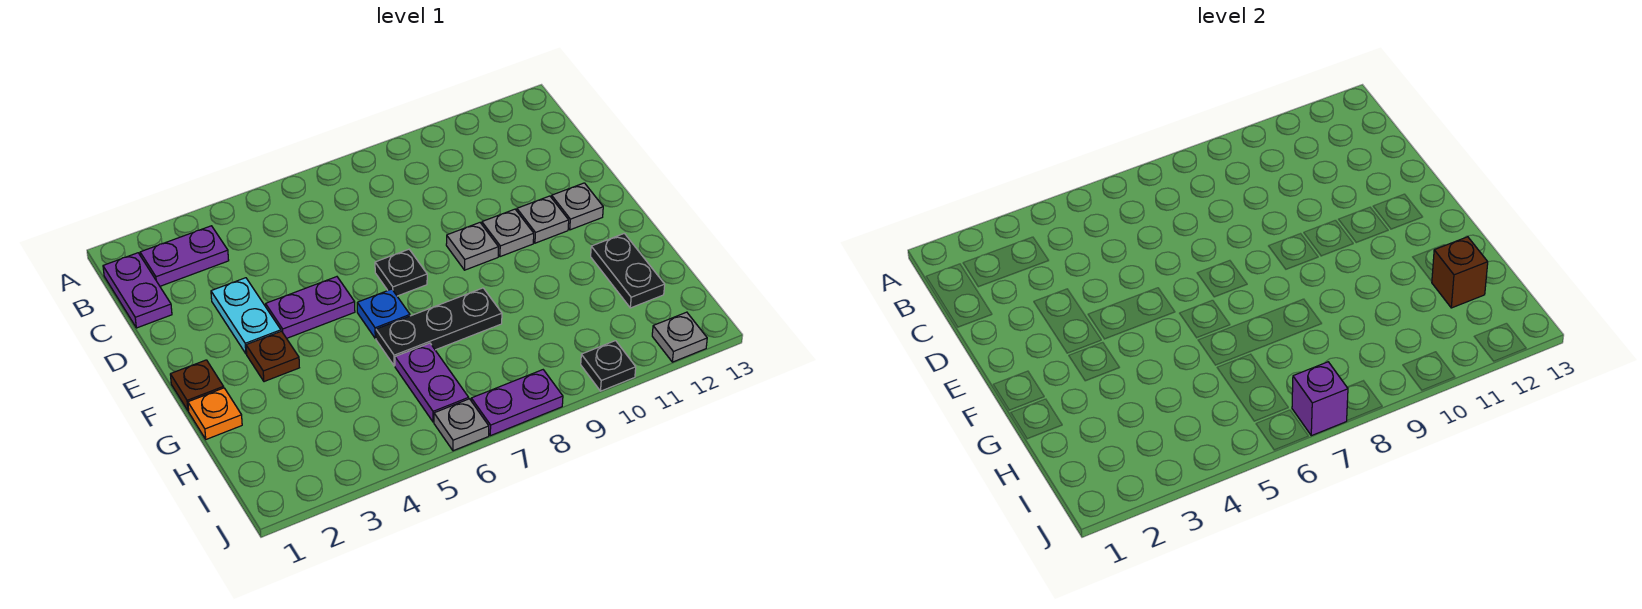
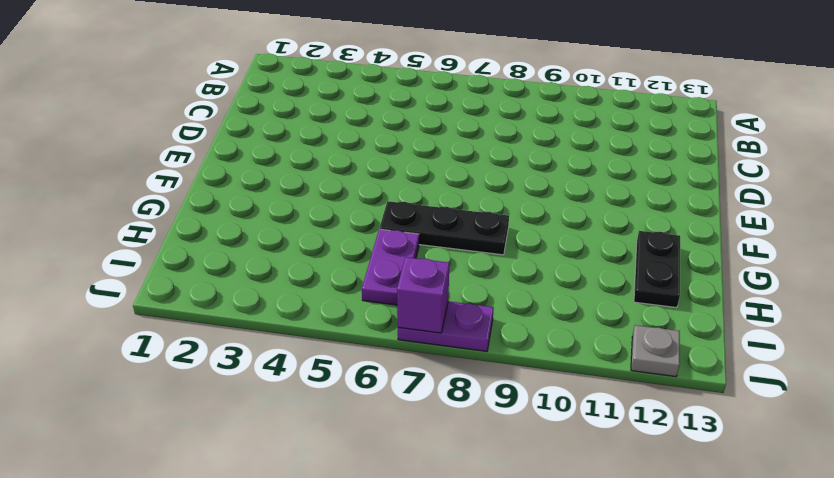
none -> purple 1x2 plate [103,253,172,328]
none -> purple 1x2 plate [140,226,229,286]
none -> cyan 1x2 plate [211,278,281,354]

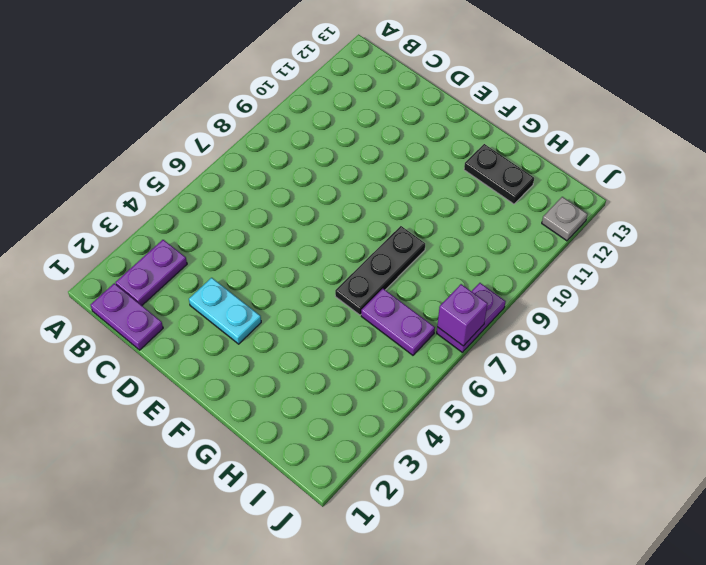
none -> purple 1x2 plate [266,277,355,338]
none -> black 1x1 plate [375,249,427,296]
none -> grey 1x1 plate [446,223,499,270]

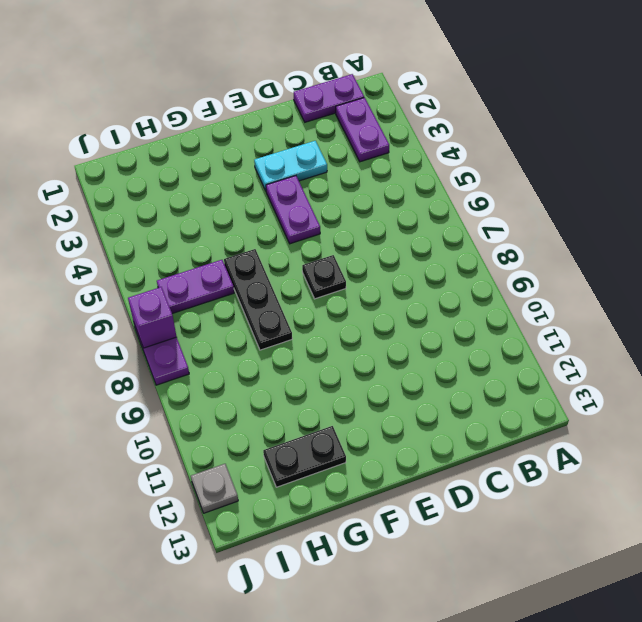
none -> grey 1x1 plate [446,223,499,270]
none -> grey 1x1 plate [482,209,534,257]
none -> grey 1x1 plate [517,196,569,243]

